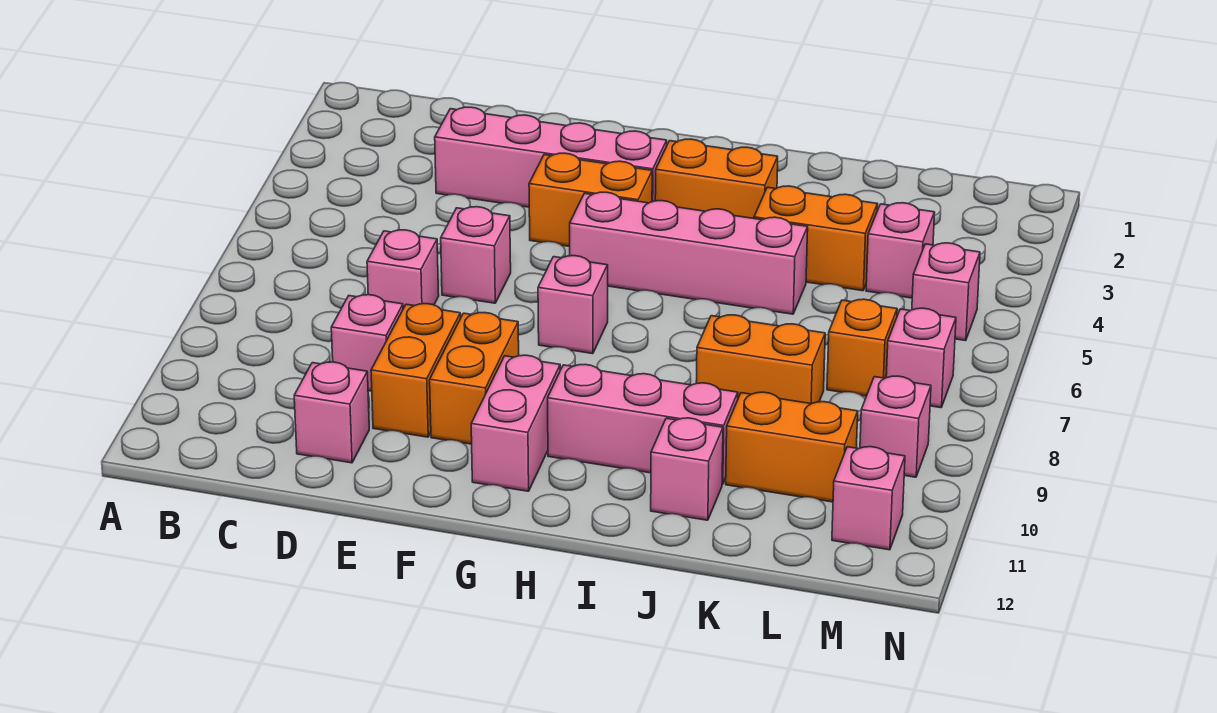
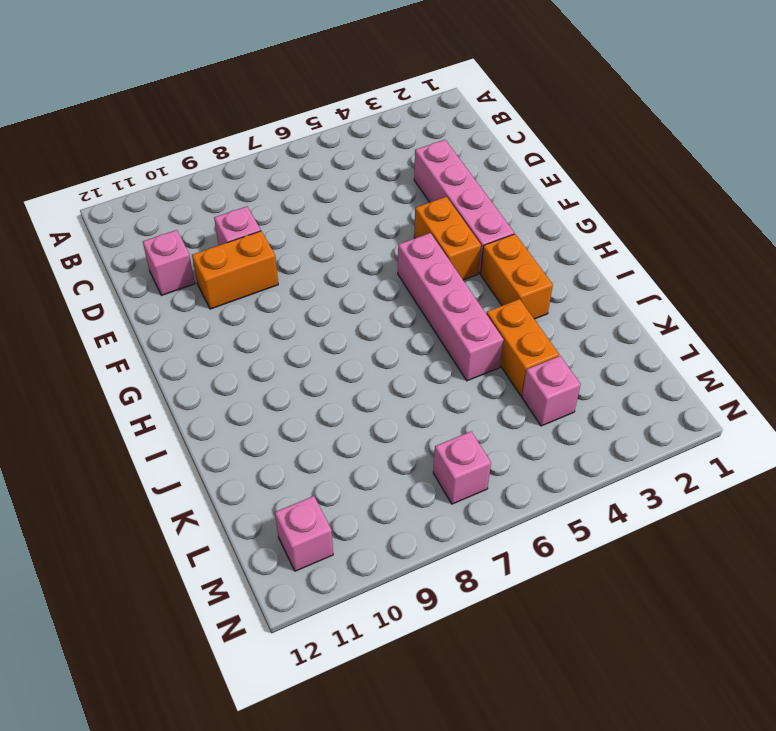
none -> pink 1x1 brick [367,230,439,309]
none -> pink 1x1 brick [441,207,511,303]
none -> orange 1x2 brick [430,313,519,444]

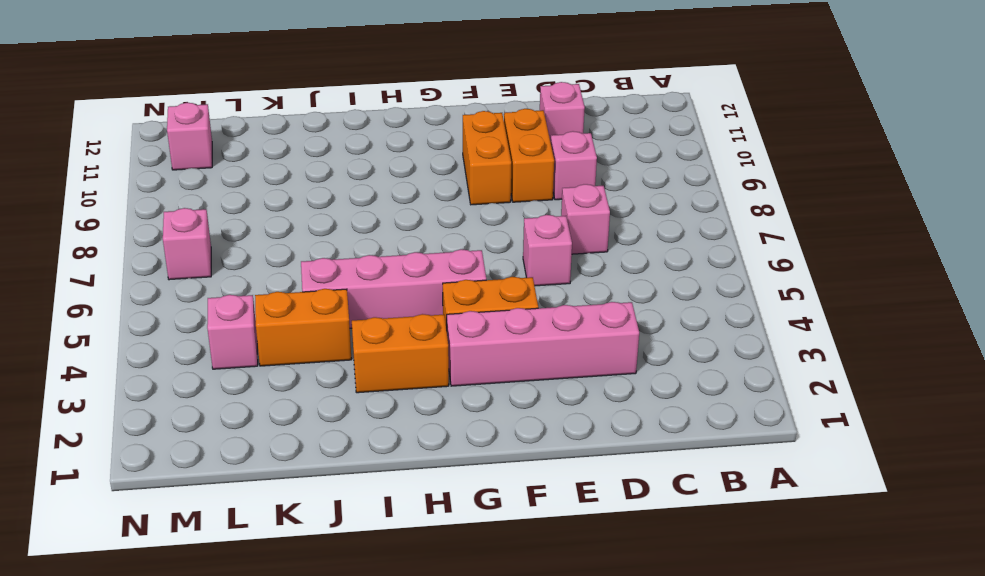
none -> pink 1x1 brick [538,256,608,354]
none -> pink 1x2 brick [471,355,560,491]
none -> pink 1x3 brick [548,365,738,484]

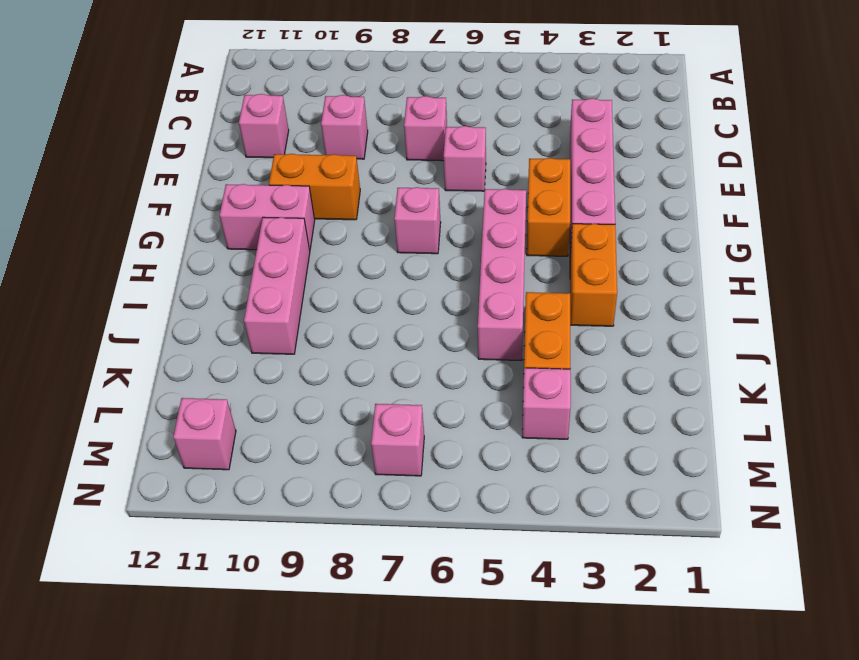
none -> orange 1x2 brick [371,304,461,437]
none -> orange 1x2 brick [696,315,825,404]
none -> pink 1x1 brick [651,418,723,520]

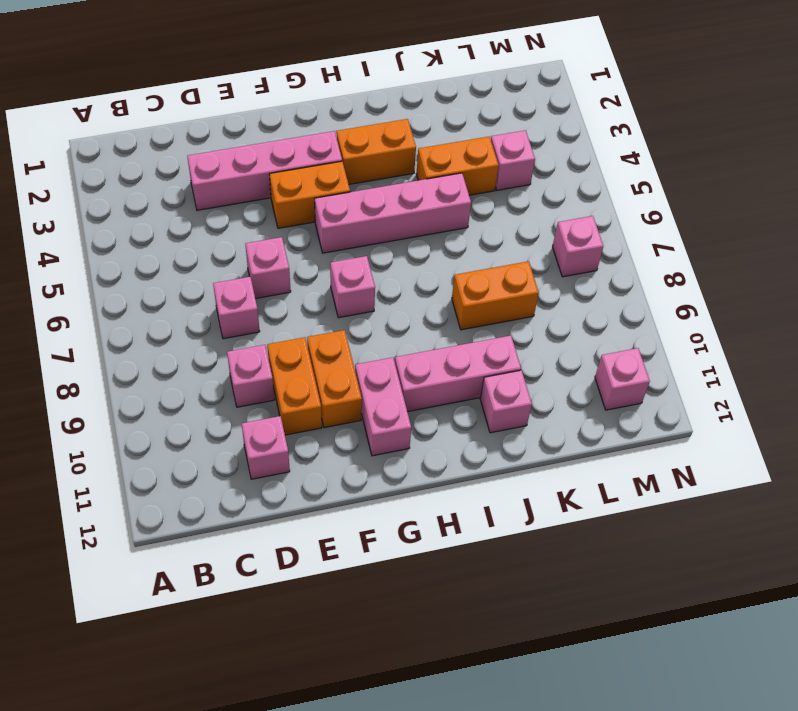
none -> orange 1x2 brick [726,392,858,502]
none -> orange 1x1 brick [827,299,897,396]
none -> pink 1x1 brick [912,243,980,341]

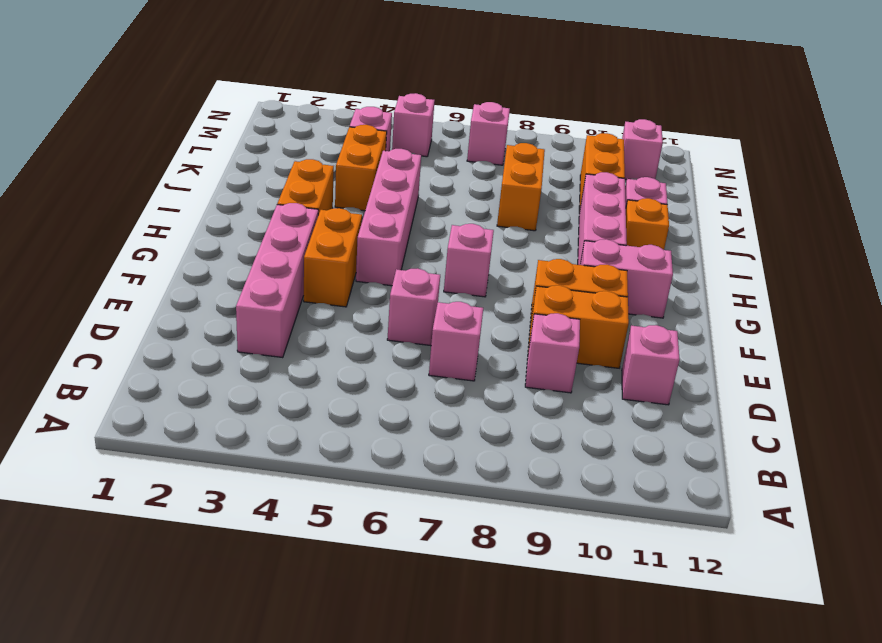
orange 1x1 brick [626,198,669,250] -> orange 1x1 brick moved to [827,299,897,396]
none -> pink 1x1 brick [860,376,931,477]

